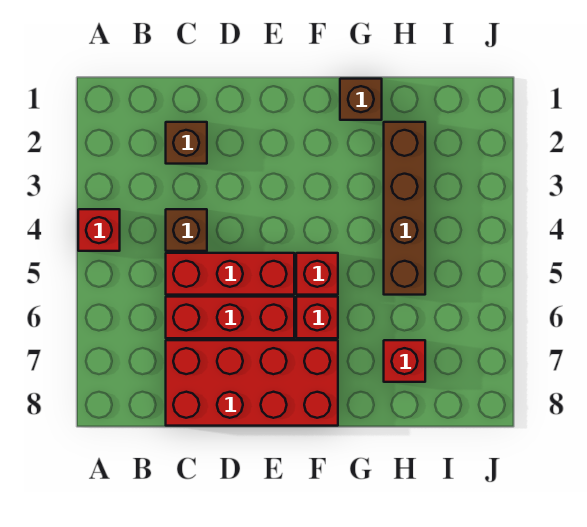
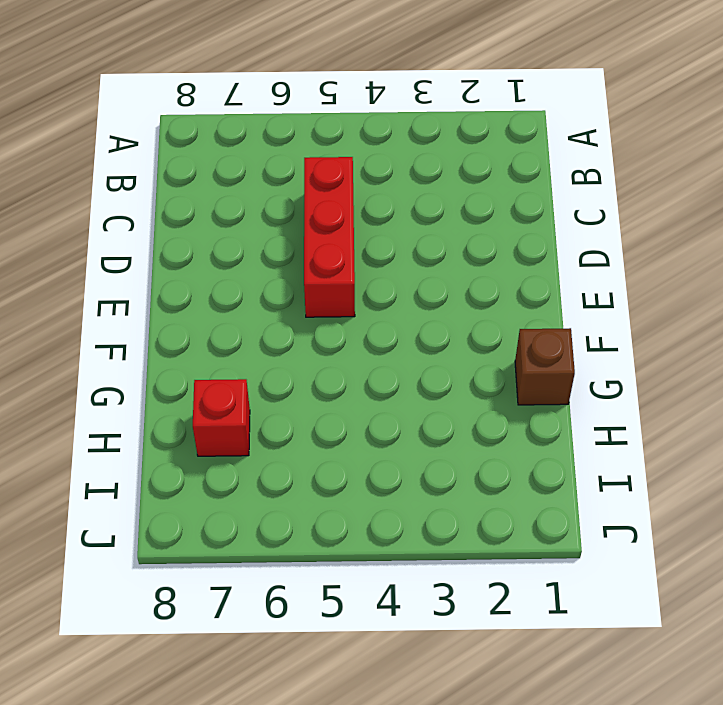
none -> red 1x1 brick [78,209,120,251]
none -> brown 1x1 brick [166,122,207,164]

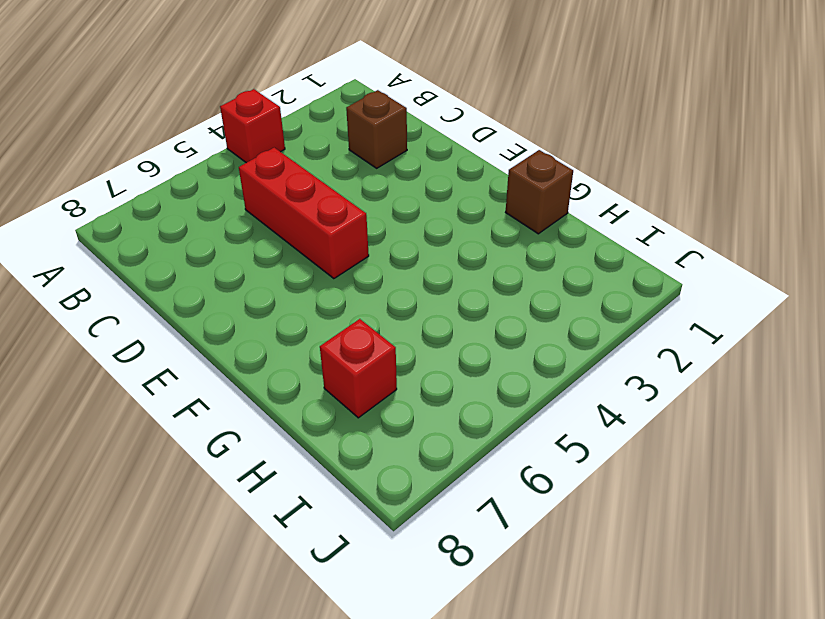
none -> brown 1x1 brick [166,209,207,251]
none -> red 1x3 brick [166,297,294,338]

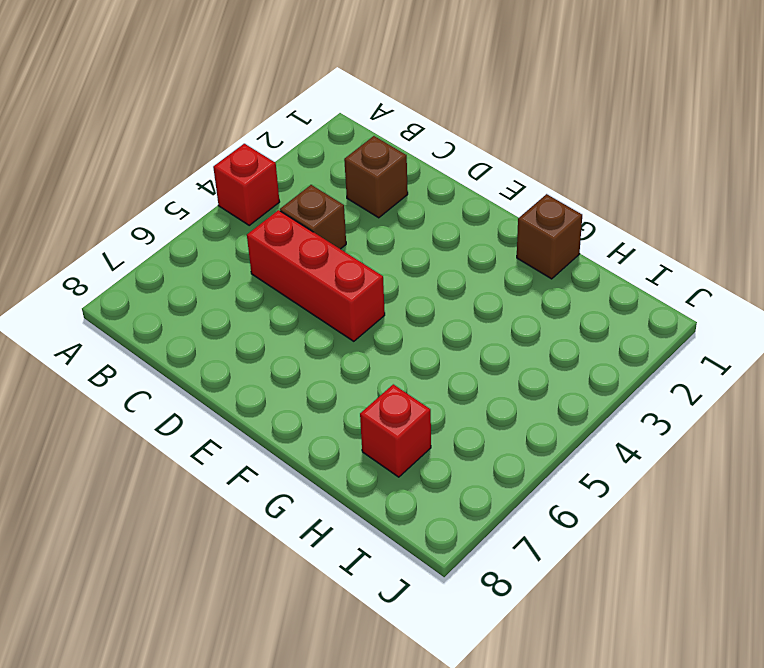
none -> red 1x3 brick [166,297,294,338]
none -> red 2x4 brick [166,340,338,426]

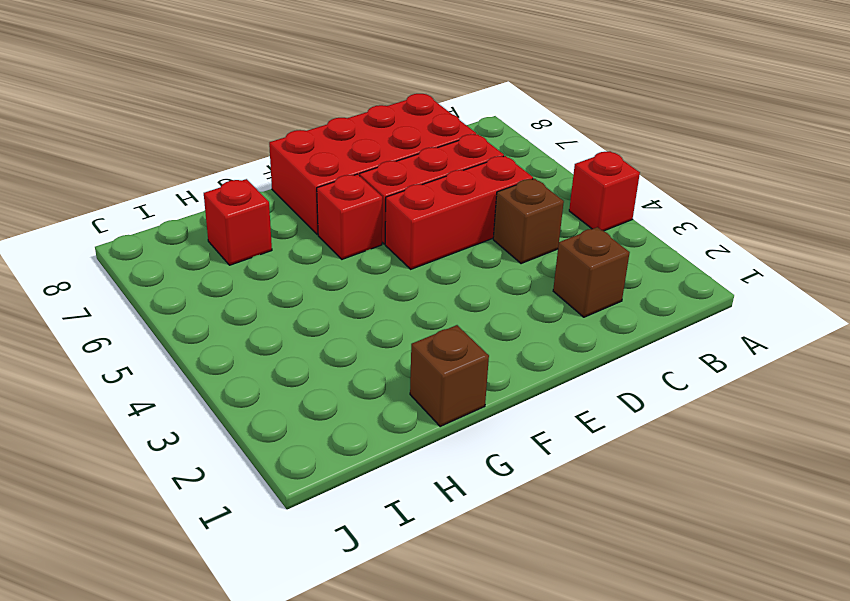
none -> red 1x1 brick [296,253,338,295]
none -> brown 1x4 brick [384,122,425,295]

